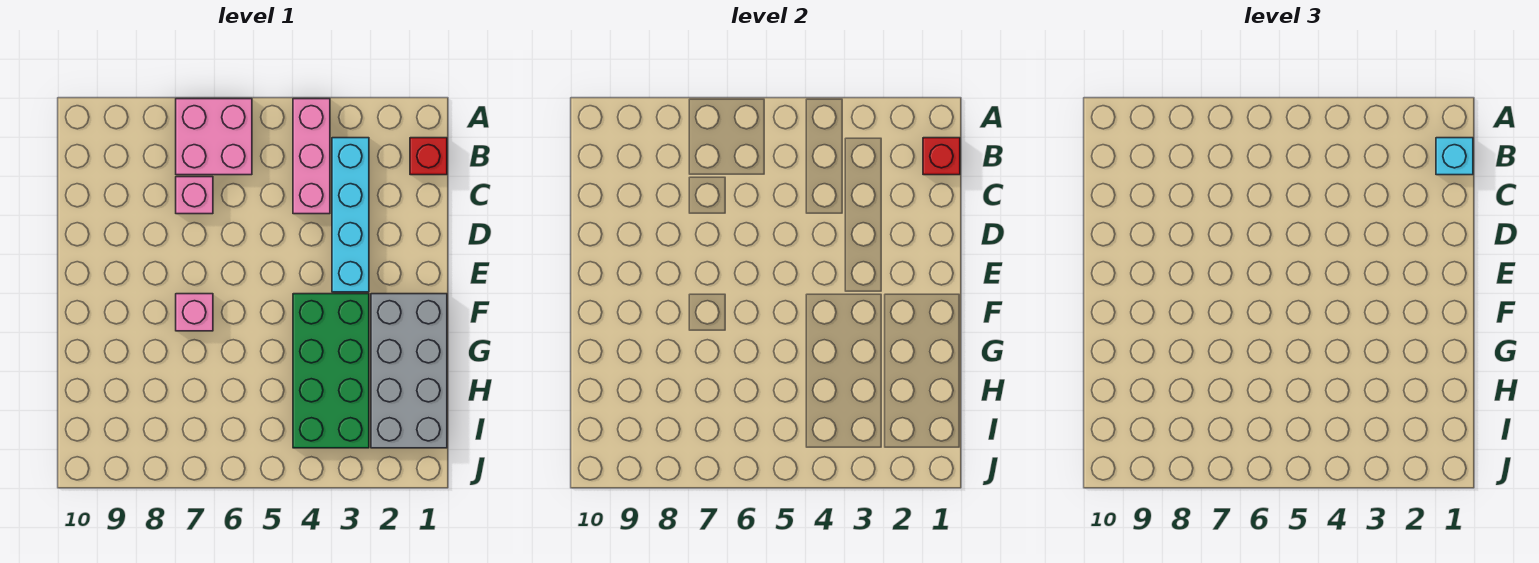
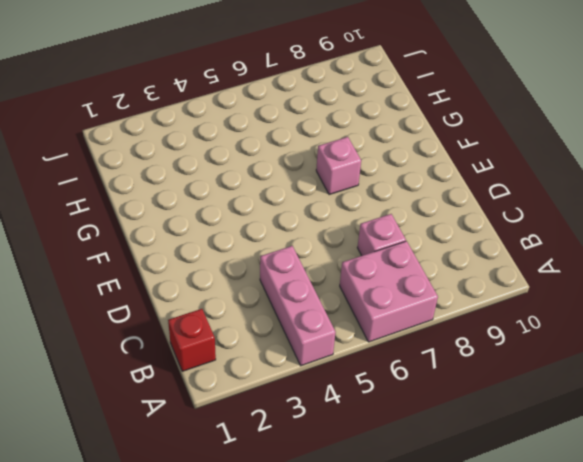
none -> cyan 1x4 brick [332,138,369,292]
none -> grey 2x4 brick [371,294,447,448]

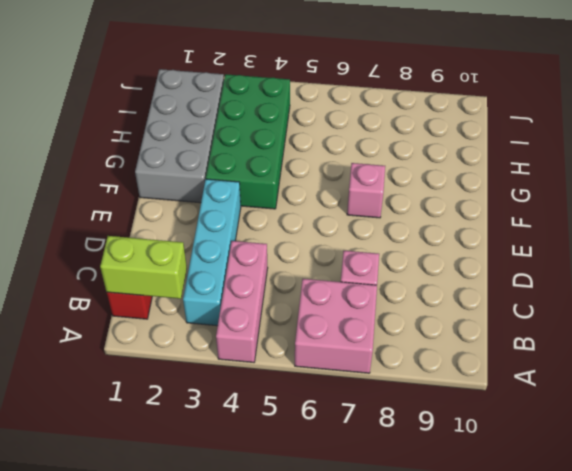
lime 1x2 brick [100,236,187,299] -> red 1x1 brick [923,138,960,175]
none -> cyan 1x1 brick [1436,138,1473,175]

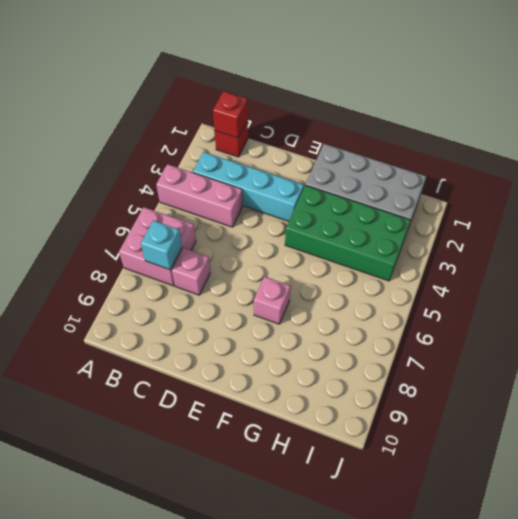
cyan 1x1 brick [141,221,182,270] -> cyan 1x1 brick moved to [1436,138,1473,175]

